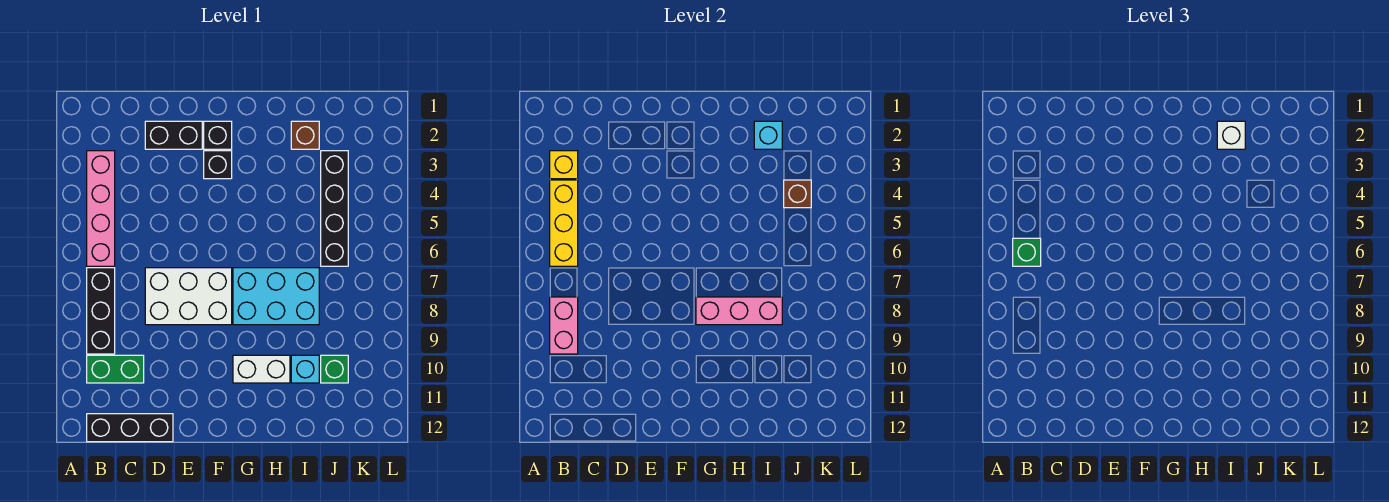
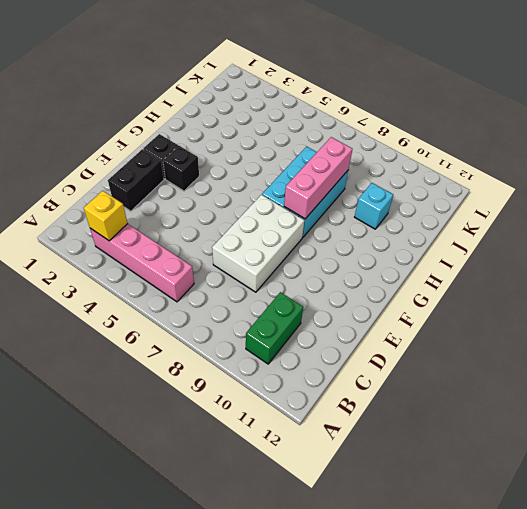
none -> black 1x3 brick [87,268,115,354]
none -> black 1x3 brick [87,414,173,442]
none -> white 1x2 brick [233,355,290,383]

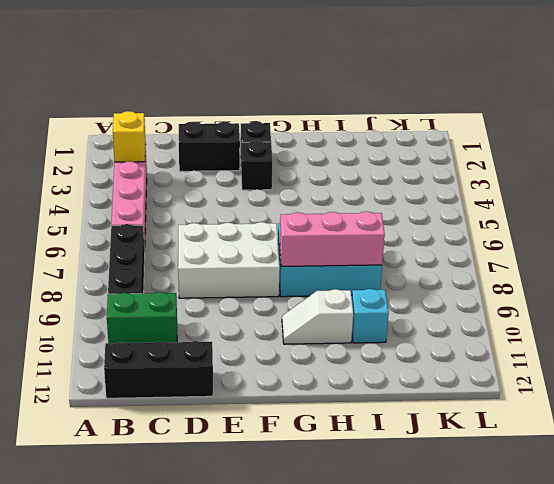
white 1x2 slope [282,289,353,344] -> white 1x2 brick [233,355,290,383]
none -> brown 1x1 brick [291,121,319,149]
none -> black 1x4 brick [321,151,348,266]
none -> green 1x1 brick [321,355,348,383]

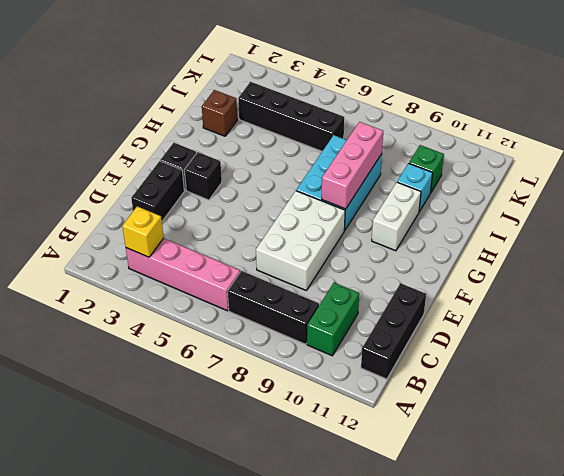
none -> yellow 1x3 brick [550,180,578,266]
none -> pink 1x2 brick [550,297,578,354]
none -> cyan 1x1 brick [754,121,782,149]

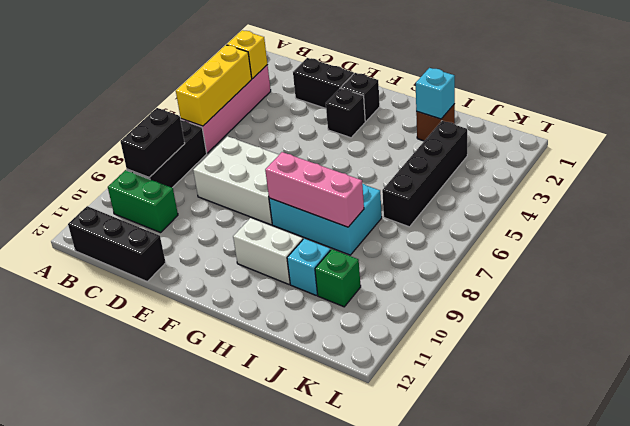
black 1x2 brick [120,108,185,177] -> pink 1x2 brick [550,297,578,354]
none -> brown 1x1 brick [784,180,811,208]
none -> green 1x1 brick [1013,238,1041,266]
none -> white 1x1 brick [1217,121,1245,149]

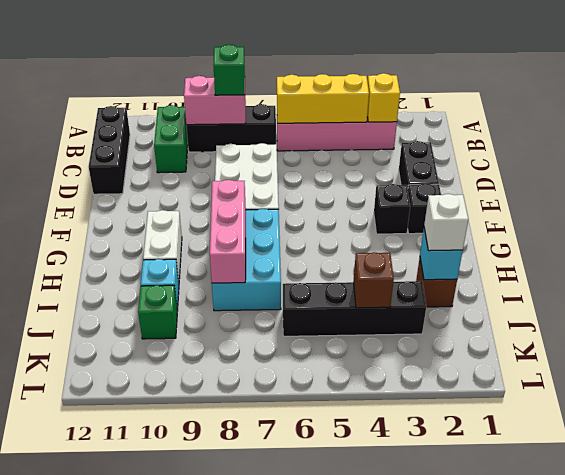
green 1x1 brick [213,45,245,95] -> green 1x1 brick moved to [1013,238,1041,266]

